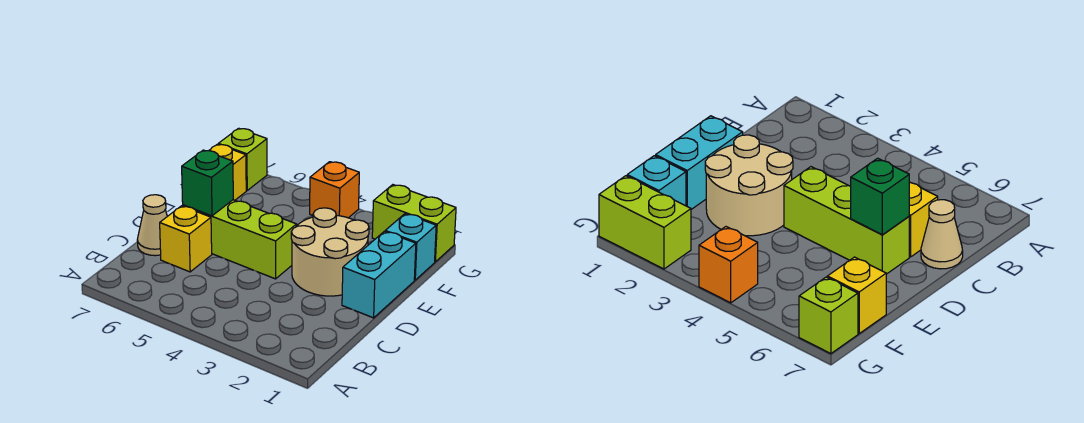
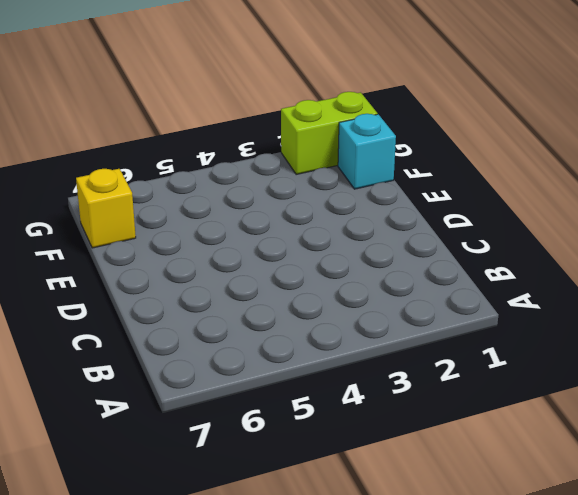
none -> yellow 1x1 brick [160,206,212,272]
none -> tan 1x1 cone [137,195,167,256]

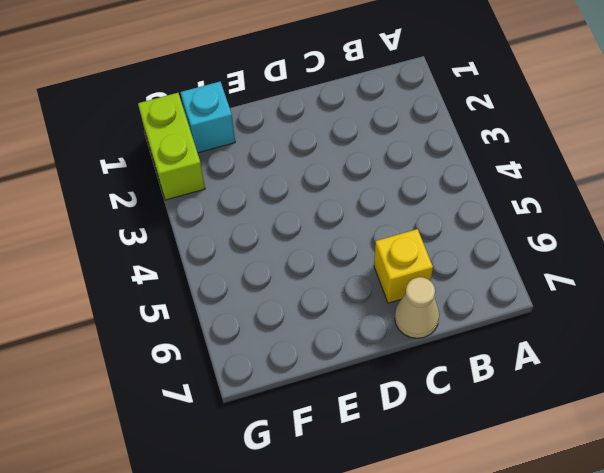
none -> cyan 1x2 brick [342,231,416,318]
none -> tan 2x2 round brick [291,208,369,296]

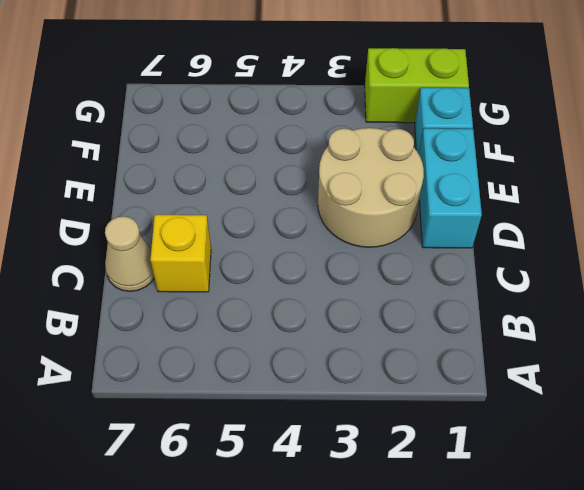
none -> lime 1x3 brick [183,200,297,279]
none -> yellow 1x1 brick [209,144,246,200]

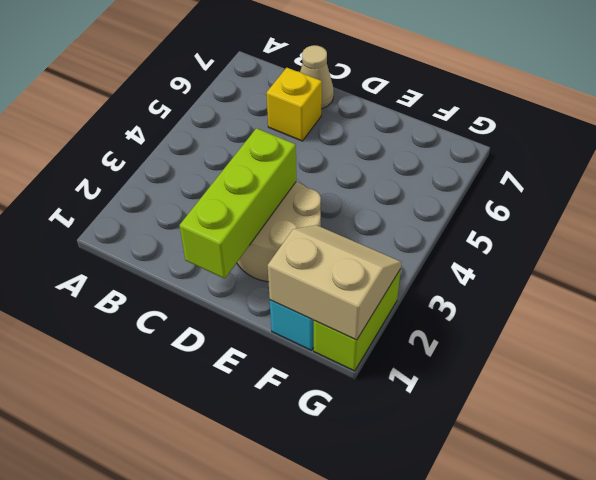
lime 1x3 brick [179,128,296,279] -> lime 1x3 brick moved to [183,200,297,279]
tan 2x2 slope [268,225,402,340] -> none
none -> cyan 1x2 brick [342,231,416,318]
none -> yellow 1x1 brick [209,144,246,200]

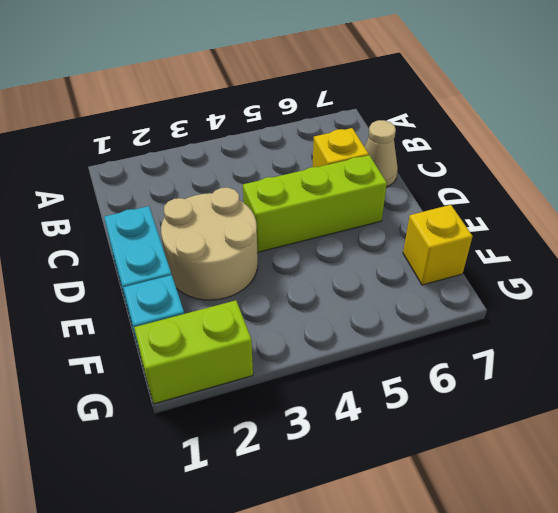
none -> orange 1x1 brick [310,162,359,218]
none -> lime 1x1 brick [218,128,267,190]

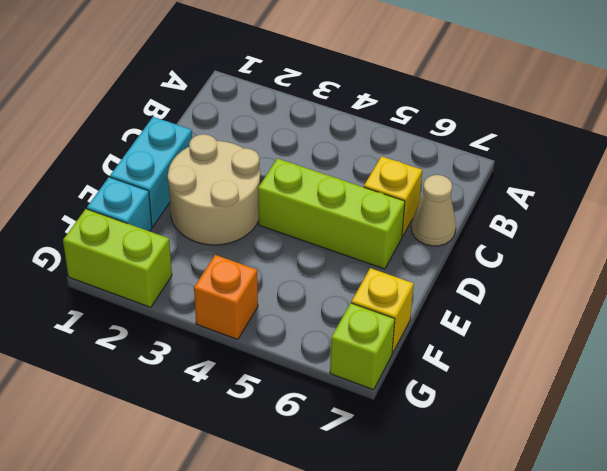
none -> green 1x1 brick [182,150,233,216]

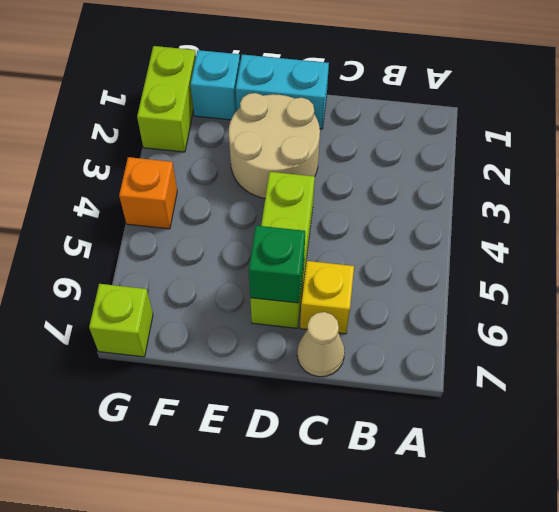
none -> yellow 1x1 brick [209,144,246,200]

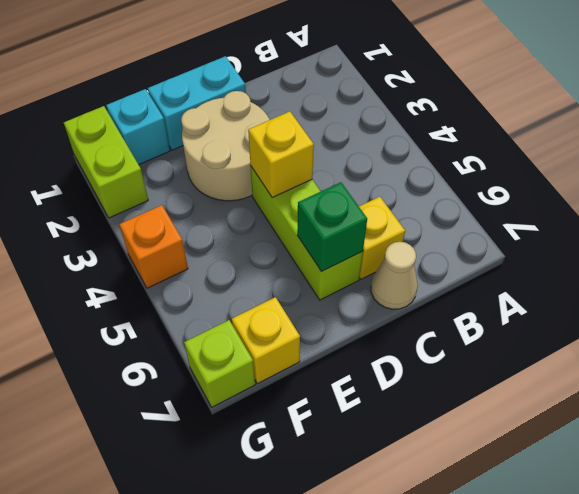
yellow 1x1 brick [248,111,314,197] -> none

